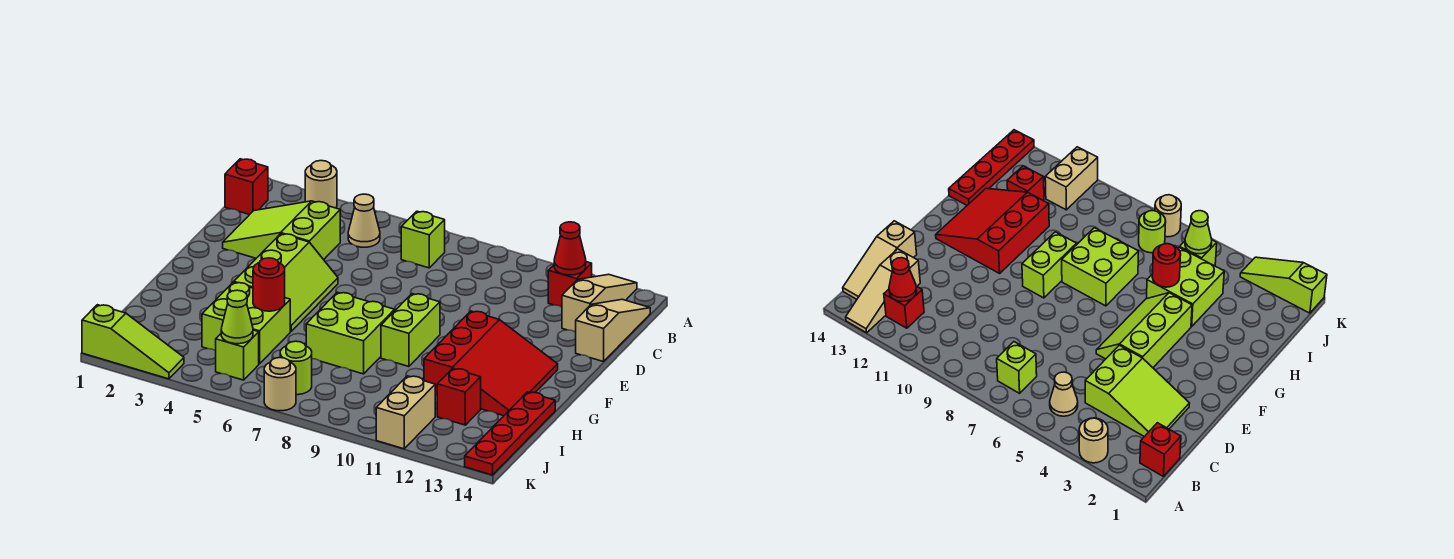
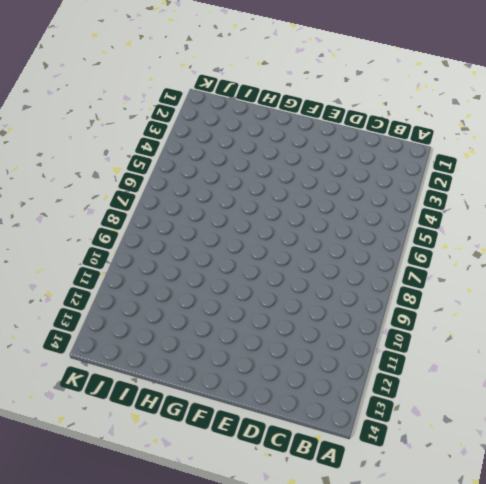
none -> tan 1x1 round brick [305,161,337,208]
none -> tan 1x3 slope [562,274,637,332]
none -> red 1x1 brick [225,159,268,215]

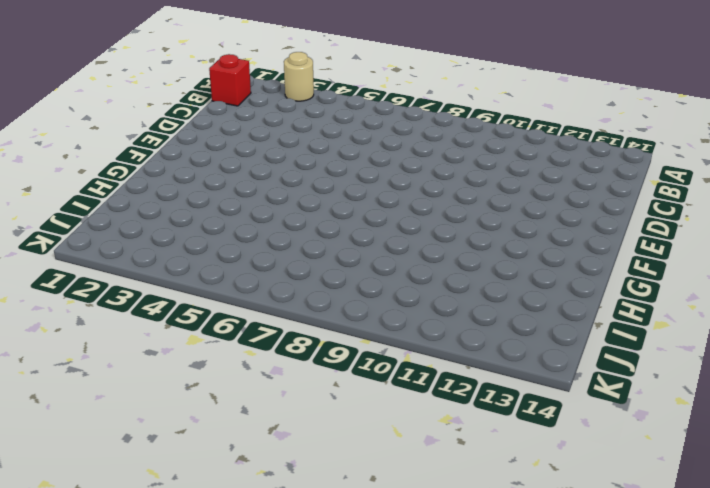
none -> tan 1x3 slope [562,274,637,332]
none -> tan 1x1 cone [348,194,380,247]
none -> lime 1x1 brick [401,211,445,268]

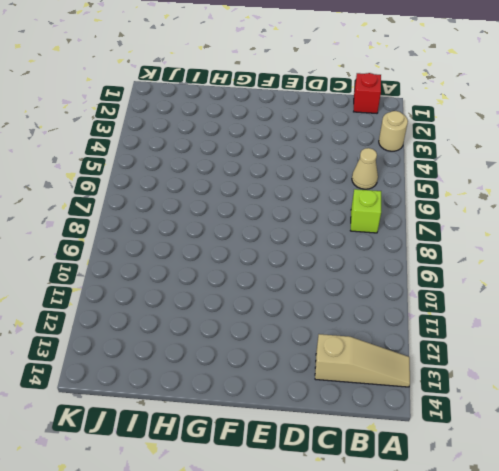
none -> red 1x1 brick [548,262,592,307]
none -> tan 1x3 slope [576,299,650,362]
none -> lime 2x3 slope [223,201,340,260]

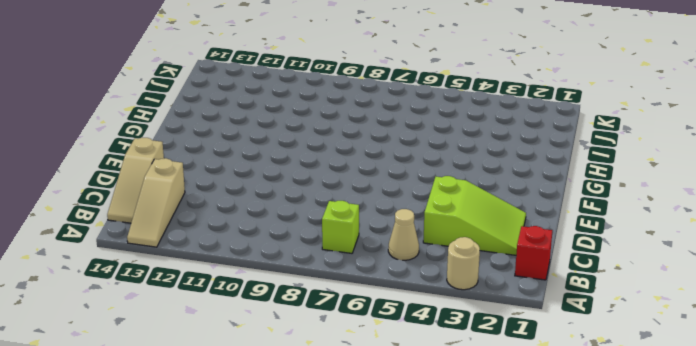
none -> red 1x1 brick [548,262,592,307]
none -> lime 2x3 slope [234,234,338,331]
none -> lime 1x2 brick [381,294,440,367]

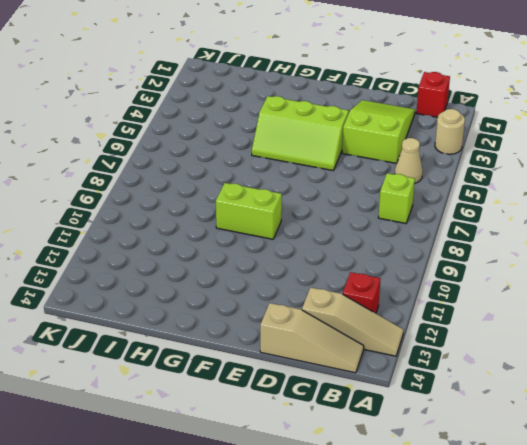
none -> red 3x3 slope [424,311,558,416]
none -> lime 2x2 brick [306,292,395,374]
none -> lime 2x2 brick [202,282,290,364]

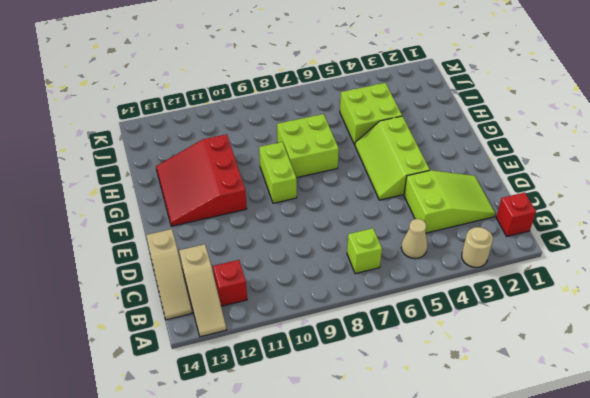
none -> red 1x4 plate [465,392,555,475]
none -> red 1x1 brick [437,368,481,425]
none -> lime 1x1 brick [216,330,259,380]

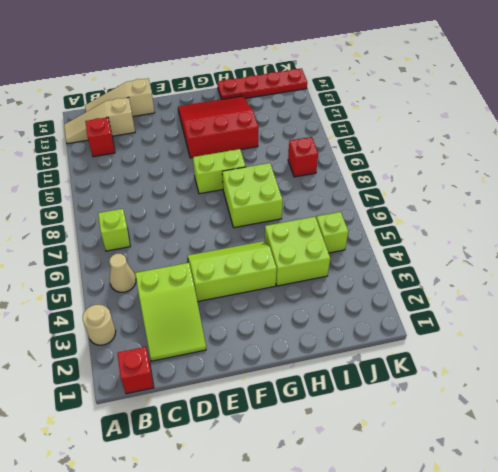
red 1x1 brick [288,137,318,177] -> red 1x1 brick moved to [437,368,481,425]
none -> lime 1x1 round brick [280,341,312,395]
none -> tan 1x2 brick [376,376,435,449]
none -> lime 1x3 slope [82,305,184,379]

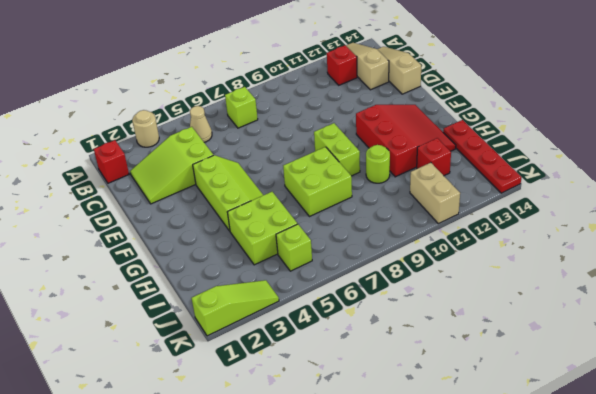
lime 1x1 round brick [366,145,390,183] -> lime 1x1 round brick moved to [280,341,312,395]
none -> tan 1x1 round brick [264,358,296,411]
none -> red 1x1 cone [554,222,586,275]
none -> red 1x1 round brick [253,258,285,311]

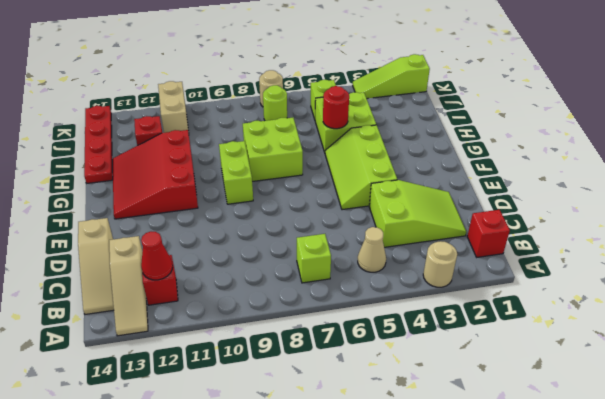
none -> lime 1x1 cone [221,290,253,344]

